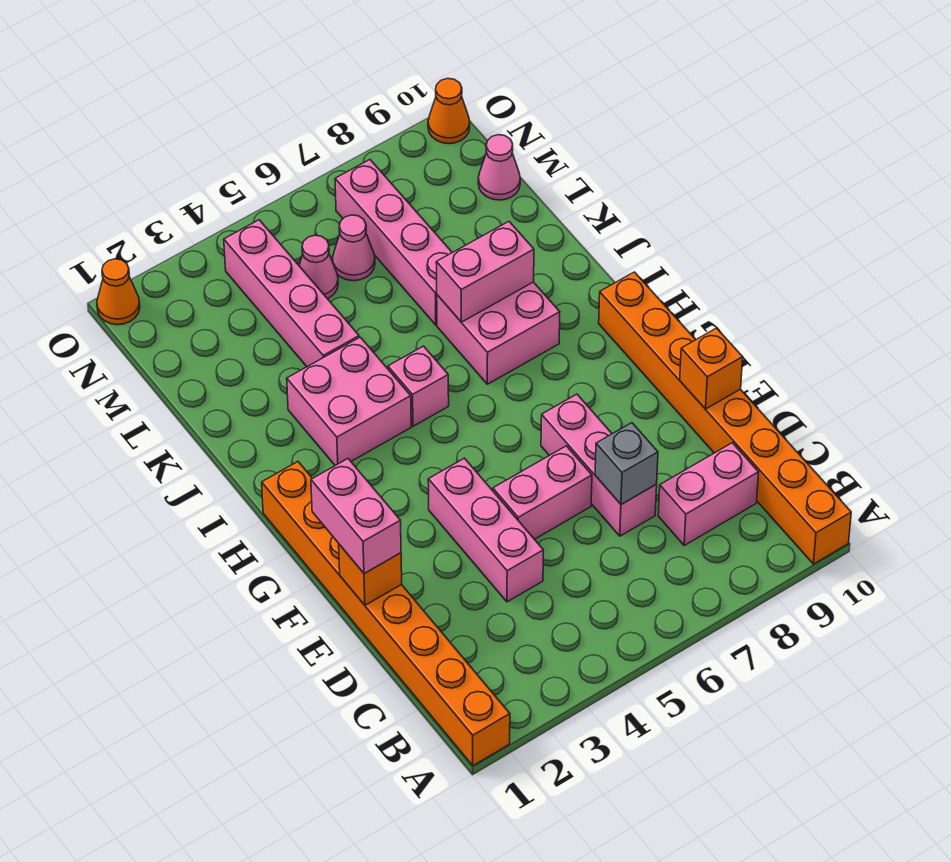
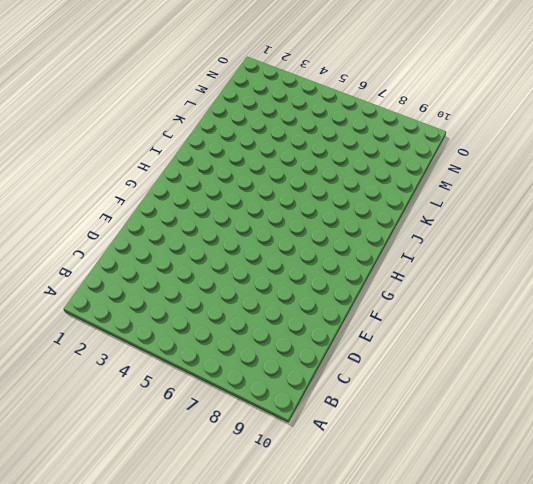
none -> orange 1x8 brick [262,462,510,766]
none -> orange 1x8 brick [599,272,851,564]
none -> pink 1x2 brick [658,443,759,545]

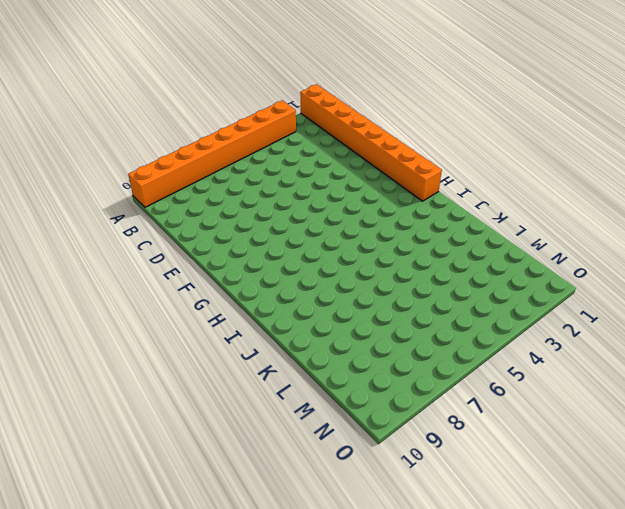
orange 1x8 brick [128,100,296,207] -> orange 1x8 brick turned to [599,272,851,564]
none -> pink 1x2 brick [658,443,759,545]
none -> pink 1x3 brick [428,458,543,602]
none -> pink 1x3 brick [541,394,657,536]

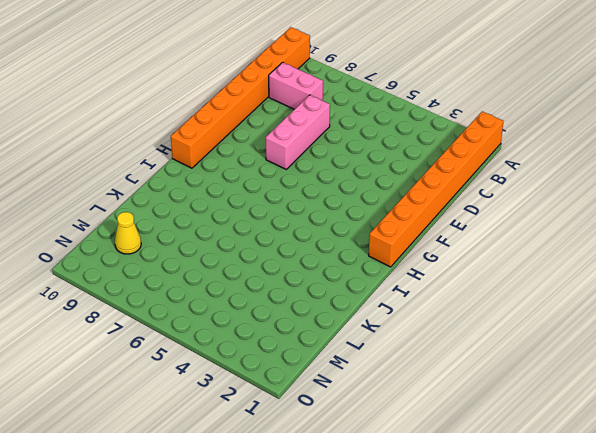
yellow 1x1 cone [115,212,141,254] -> none
none -> pink 1x3 brick [428,458,543,602]
none -> pink 1x2 brick [493,446,592,539]
none -> pink 2x2 brick [287,337,411,466]

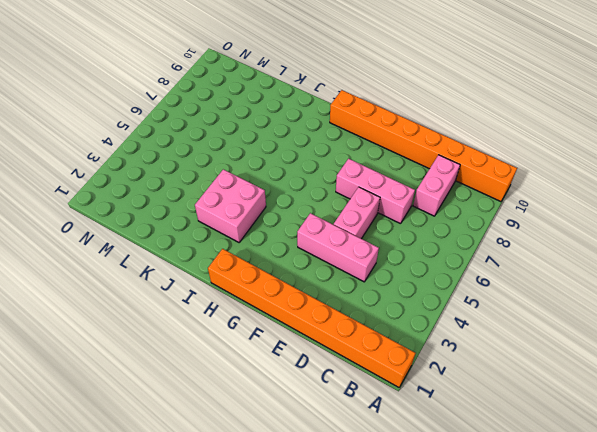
none -> pink 1x1 brick [388,346,449,426]
none -> pink 2x2 brick [437,282,560,384]
none -> pink 1x4 brick [224,220,359,367]

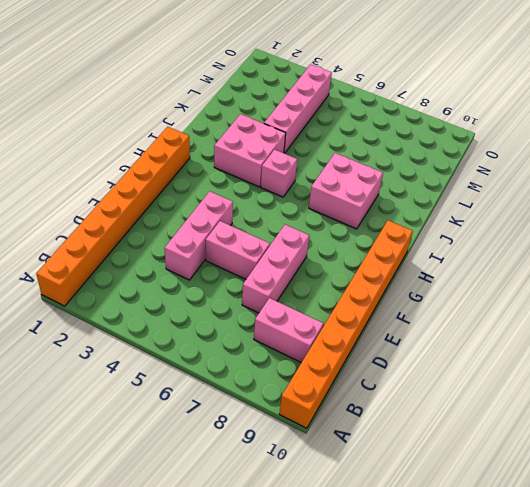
none -> pink 1x4 brick [335,160,452,325]
none -> pink 1x1 cone [299,235,338,299]
none -> pink 1x1 cone [332,215,375,281]

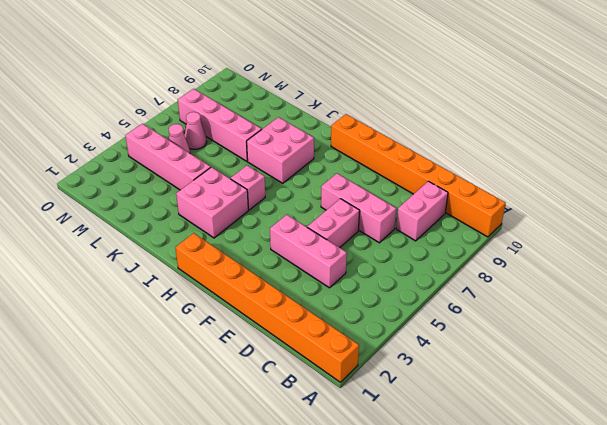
none -> pink 1x1 cone [478,135,520,200]
none -> orange 1x1 cone [97,259,140,325]
none -> orange 1x1 cone [428,78,470,144]

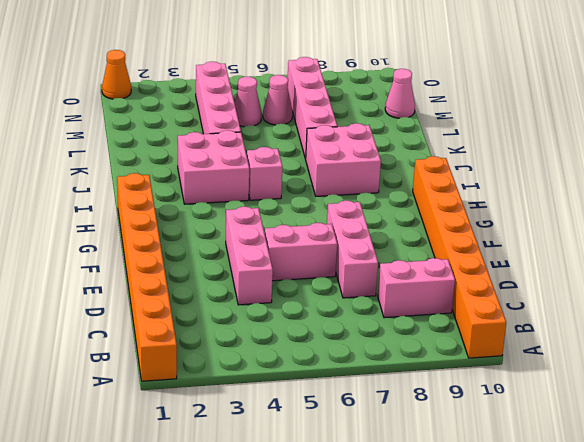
none -> orange 1x1 cone [428,78,470,144]
none -> grey 1x1 brick [595,423,658,504]
none -> orange 1x1 brick [339,544,402,605]

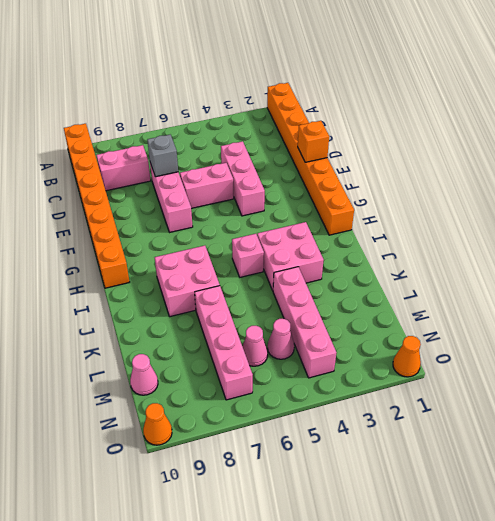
none -> orange 1x1 brick [680,328,743,409]
none -> pink 1x2 brick [436,222,534,322]
none -> pink 1x2 brick [311,459,401,574]

